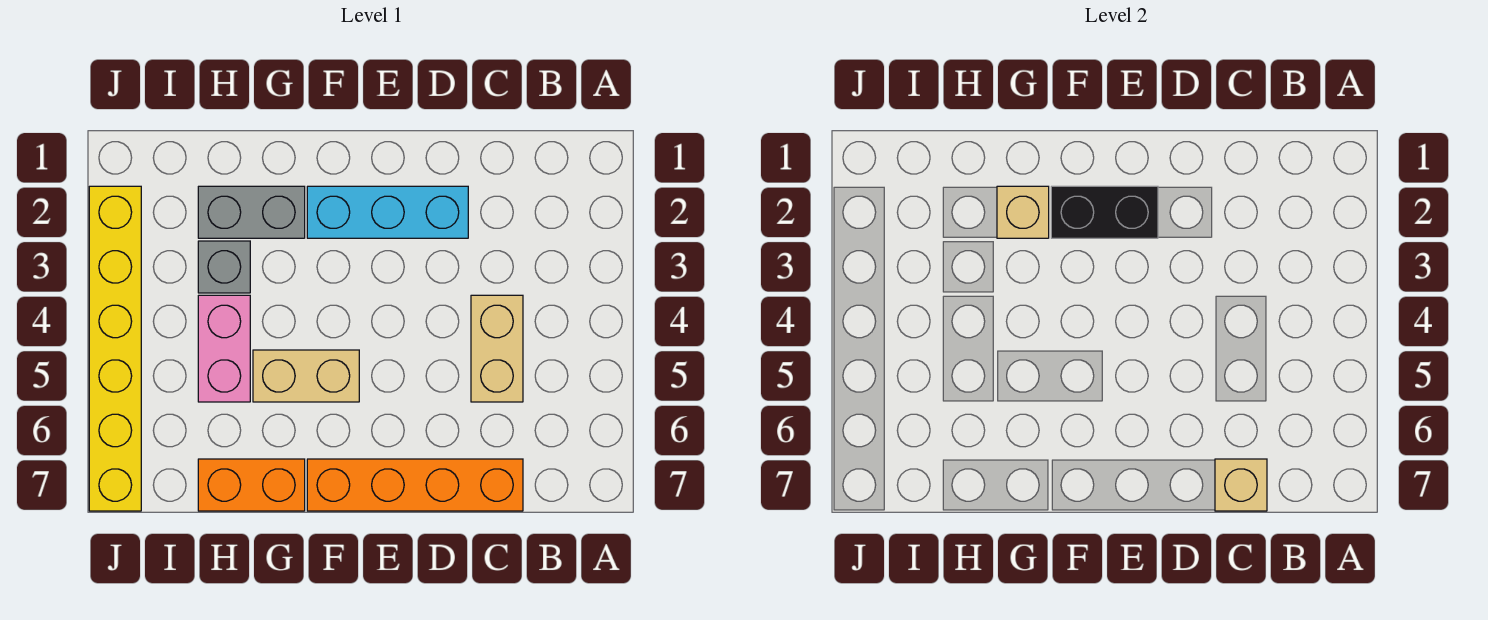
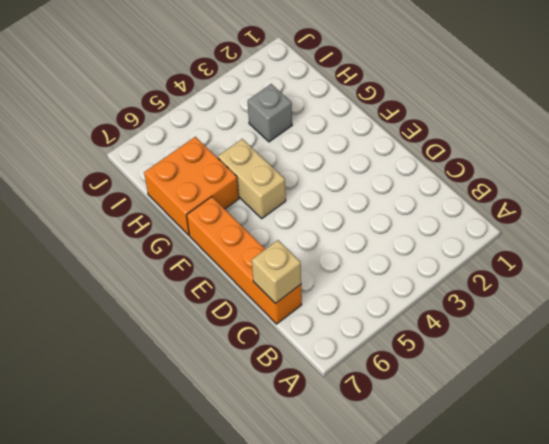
orange 2x2 brick [144,137,239,235] -> orange 1x2 brick [198,459,305,511]
none -> tan 1x2 brick [471,295,523,402]
none -> cyan 1x3 brick [307,186,468,238]
none -> grey 1x2 brick [198,186,305,238]

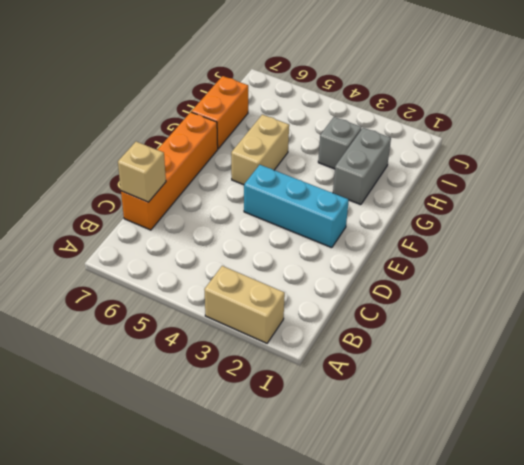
tan 1x2 brick [204,266,285,343] -> tan 1x2 brick moved to [471,295,523,402]
cyan 1x3 brick [244,165,349,248] -> cyan 1x3 brick turned to [307,186,468,238]
none -> pink 1x2 brick [198,295,250,402]
none -> yellow 1x6 brick [89,186,141,511]
none -> black 1x2 brick [1051,186,1158,238]

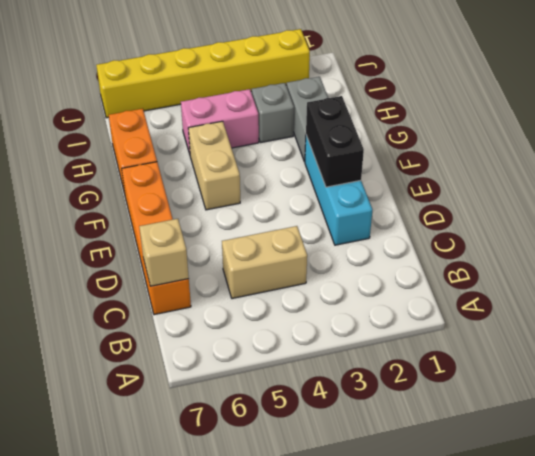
none -> tan 1x1 brick [997,186,1049,238]

